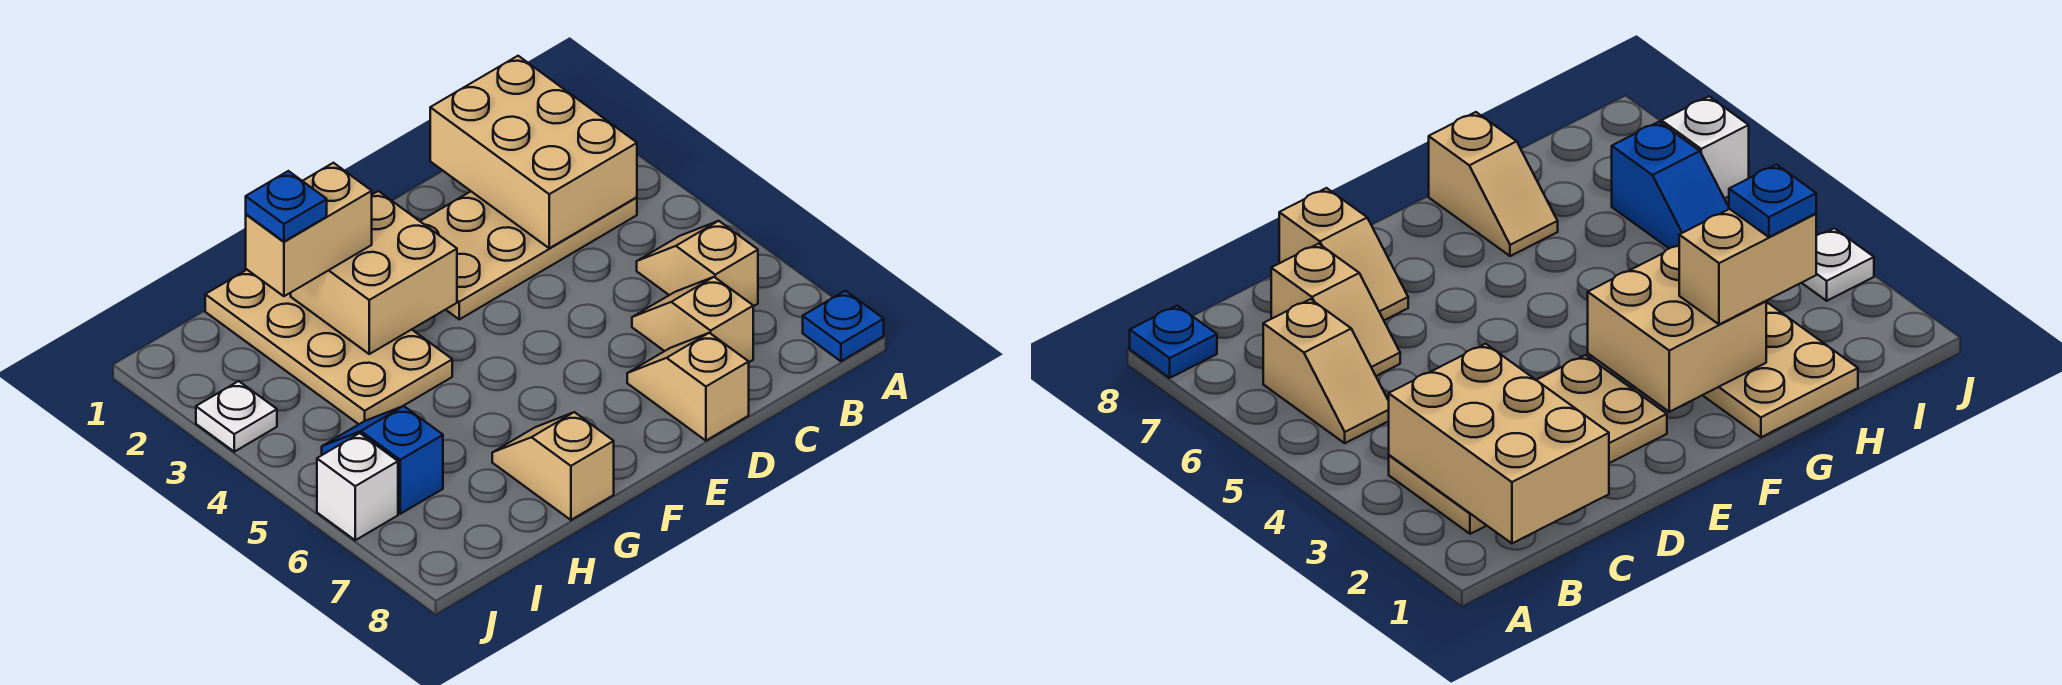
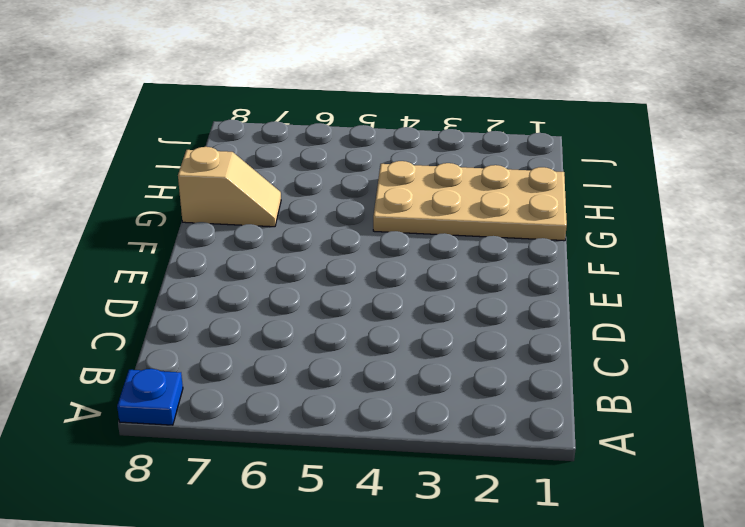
none -> tan 2x4 plate [420,192,637,319]
none -> tan 1x2 slope [637,221,758,306]
none -> tan 1x2 slope [632,277,753,362]

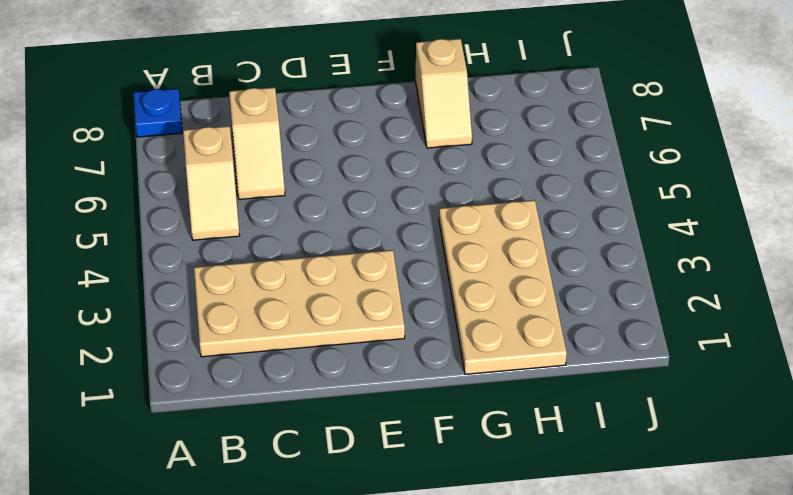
none -> tan 1x2 slope [627,333,749,441]
none -> blue 1x2 slope [322,406,443,514]
none -> white 1x1 plate [196,381,277,452]

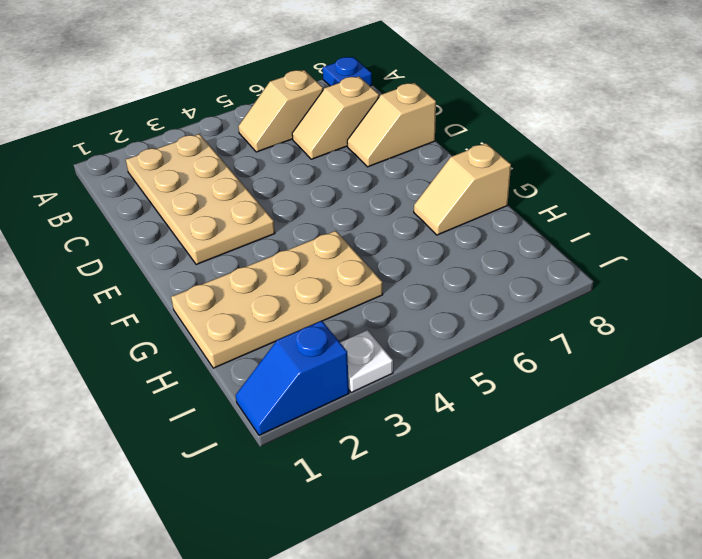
blue 1x2 slope [236,321,349,435] -> blue 1x2 slope moved to [322,406,443,514]
none -> white 1x1 brick [317,433,398,540]
none -> tan 2x3 brick [430,56,637,248]
none -> tan 2x2 brick [291,191,457,354]

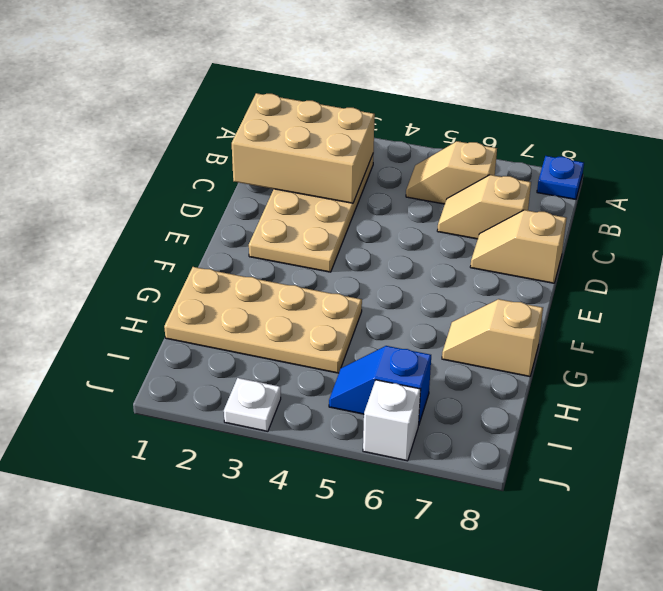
none -> tan 2x2 brick [291,191,457,354]
none -> tan 1x2 brick [246,163,372,296]
none -> blue 1x1 plate [246,171,327,242]

